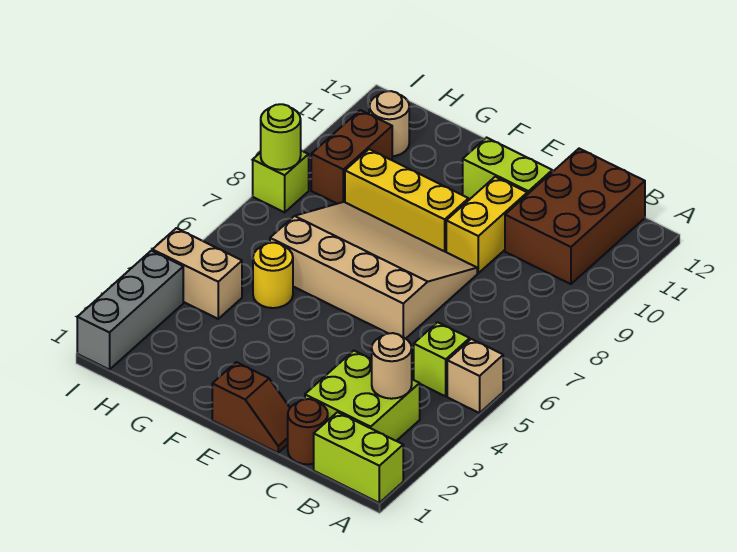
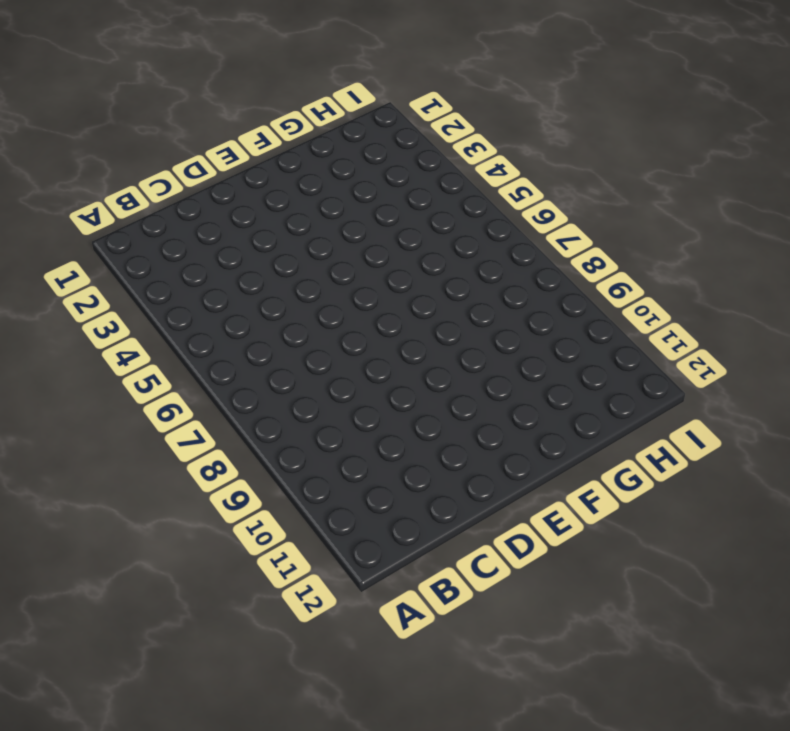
none -> lime 1x2 brick [314,412,403,503]
none -> tan 1x1 brick [447,339,503,413]
none -> lime 2x2 brick [305,351,420,441]

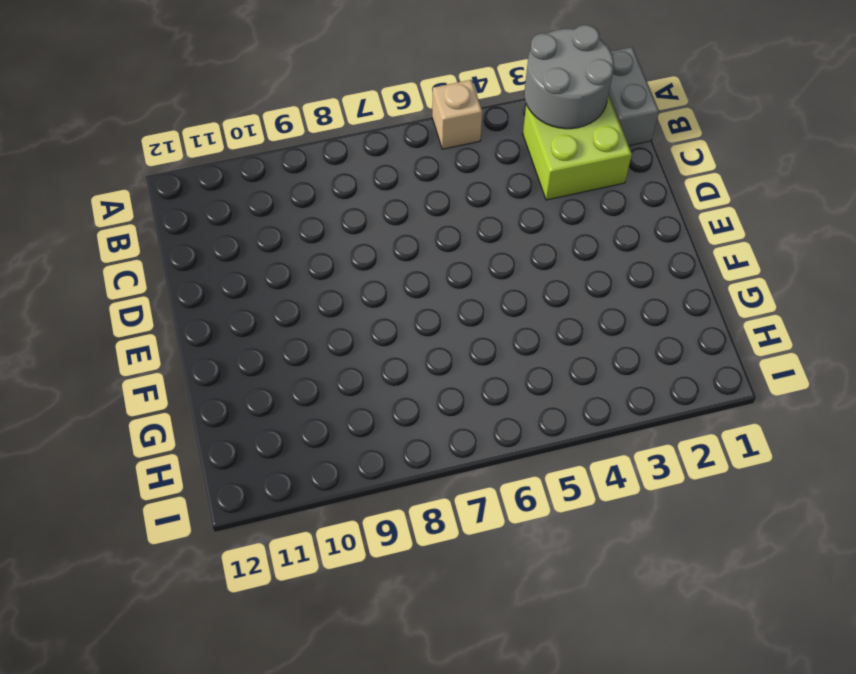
grey 1x2 brick [609,47,659,146] -> lime 1x2 brick [314,412,403,503]
grey 2x2 round brick [524,25,614,129] -> tan 1x1 round brick [372,333,412,399]
none -> lime 1x1 brick [414,322,470,396]
none -> brown 2x3 brick [505,149,645,284]
none -> brown 1x1 round brick [288,399,328,464]

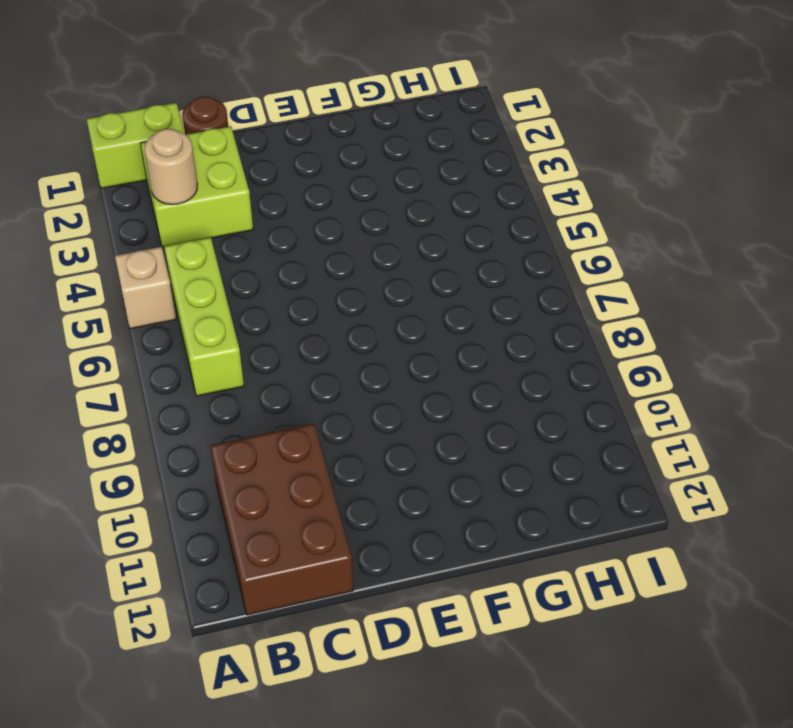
lime 1x3 brick [164,237,244,396] -> lime 1x1 brick [414,322,470,396]
none -> brown 1x2 slope [212,362,290,453]
none -> tan 3x4 slope [270,202,477,339]
none -> yellow 1x2 brick [446,177,527,273]

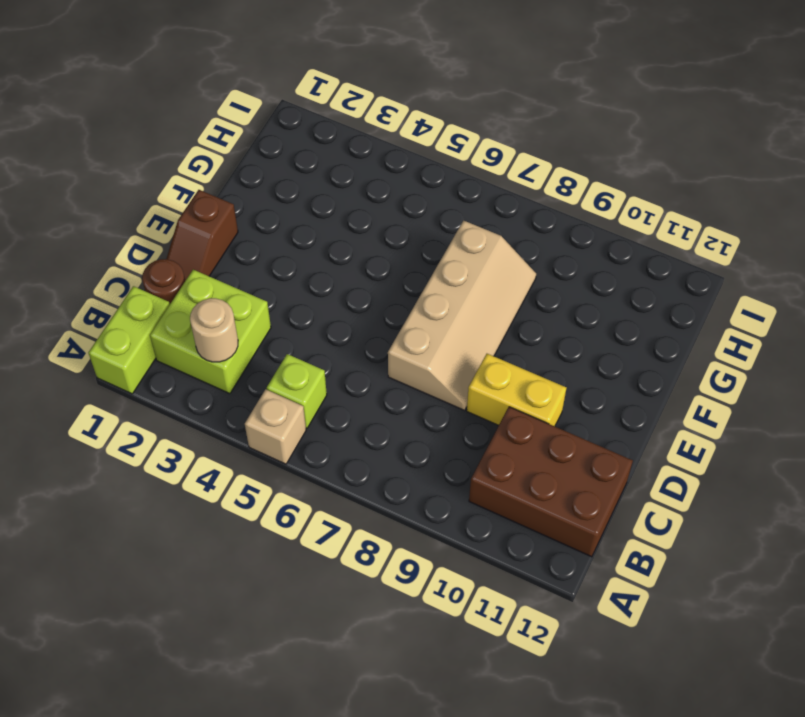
tan 2x4 slope [388,220,536,410] -> tan 3x4 slope [270,202,477,339]
none -> lime 1x2 brick [463,138,552,199]
none -> yellow 1x3 brick [345,149,469,252]
none -> yellow 1x1 round brick [253,243,293,308]

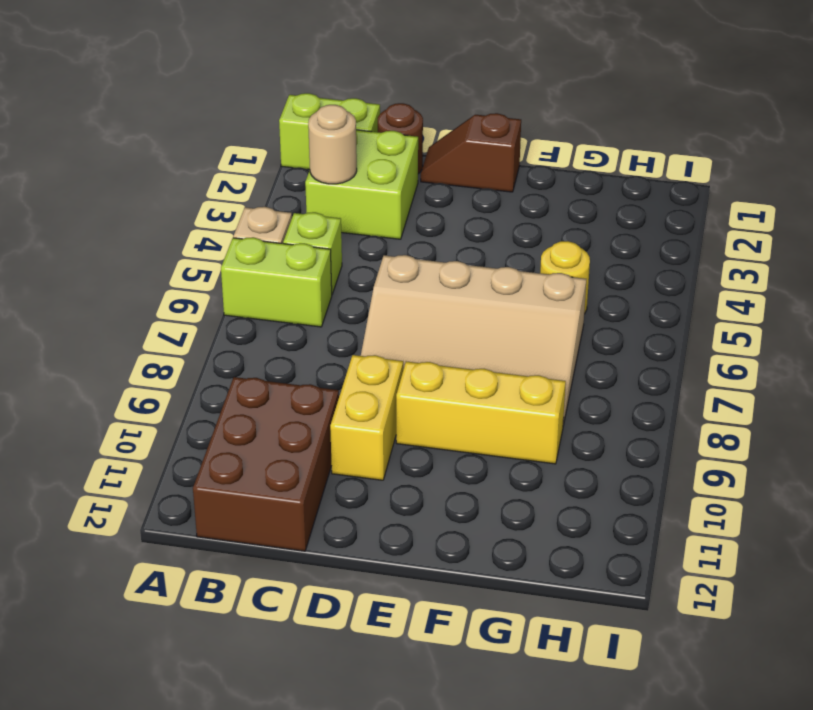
lime 1x2 brick [221,237,332,327] -> lime 1x2 brick moved to [463,138,552,199]
none -> tan 1x2 brick [152,228,242,319]
none -> brown 1x2 brick [311,110,392,204]
none -> tan 1x1 round brick [369,91,409,156]

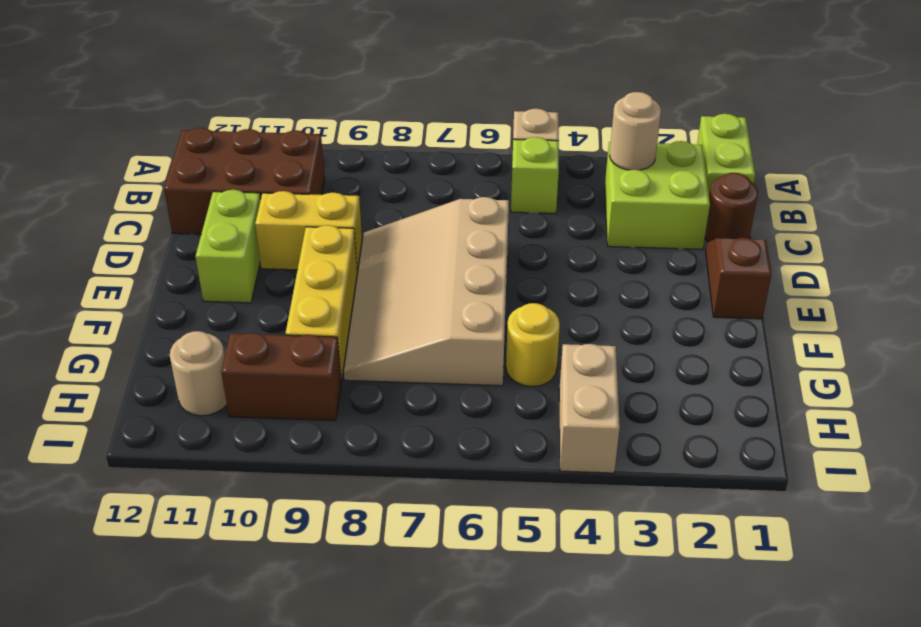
none -> grey 1x3 brick [77,251,183,370]
none -> lime 1x1 brick [253,151,309,212]
none -> lime 1x1 round brick [261,104,301,170]

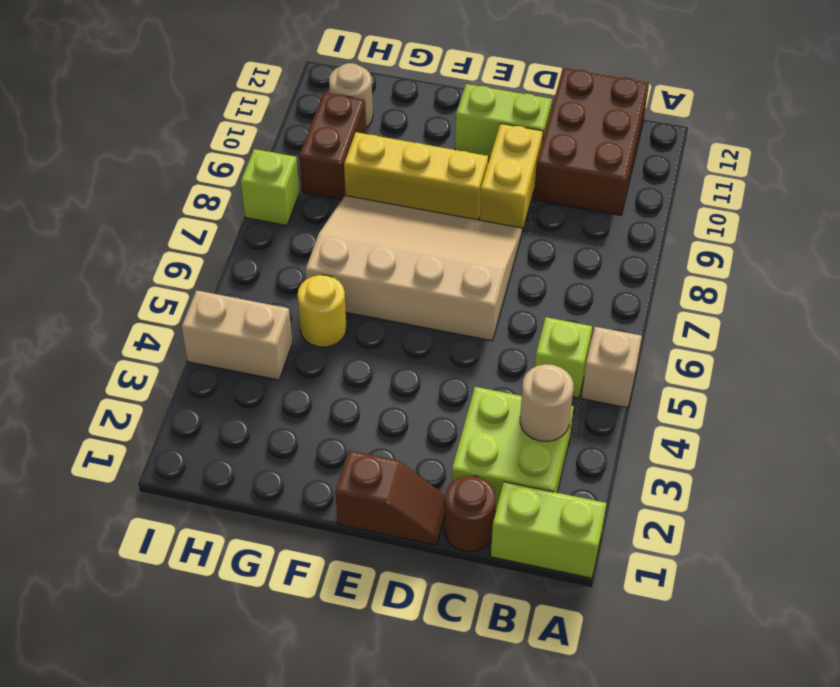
none -> grey 1x3 brick [77,251,183,370]
none -> lime 1x1 round brick [261,104,301,170]

